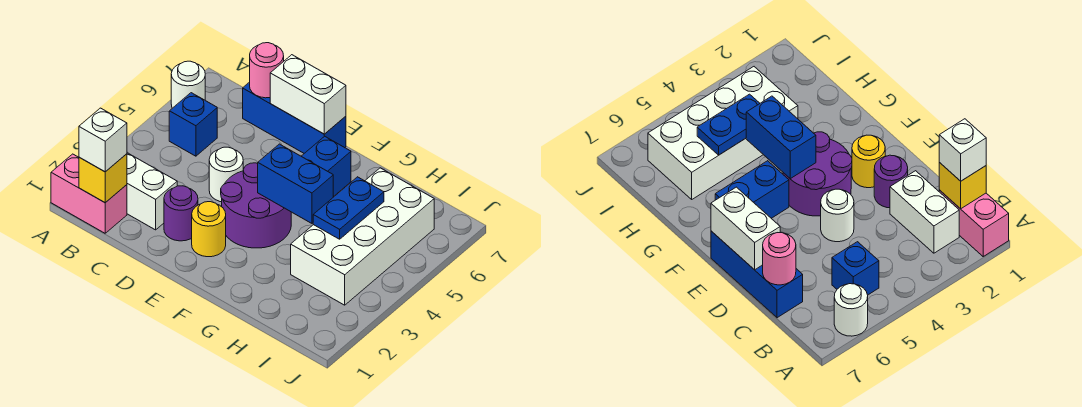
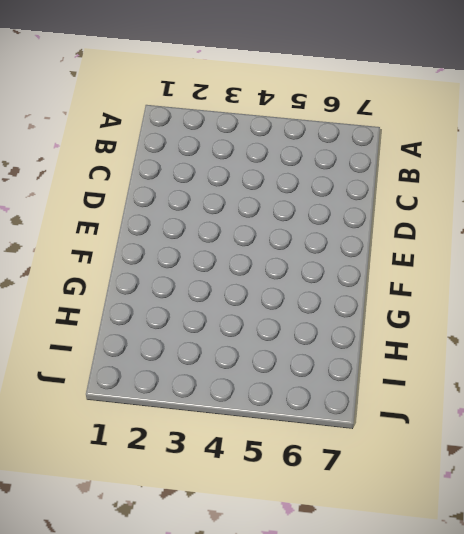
none -> pink 1x2 brick [51,154,127,233]
none -> white 1x1 round brick [171,61,205,108]
none -> white 1x2 brick [127,153,177,230]

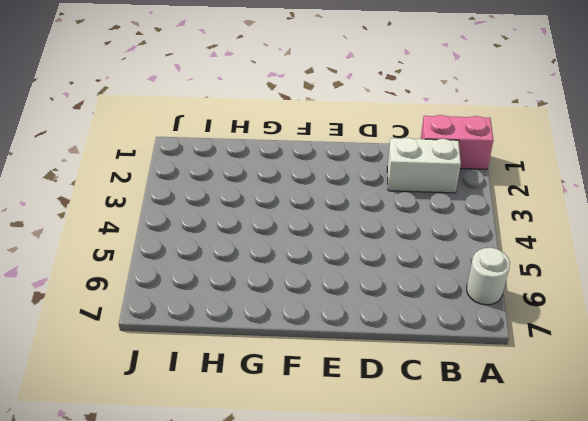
none -> blue 1x1 brick [169,93,217,156]
none -> blue 1x3 brick [243,82,346,153]
none -> purple 1x1 round brick [164,186,198,241]

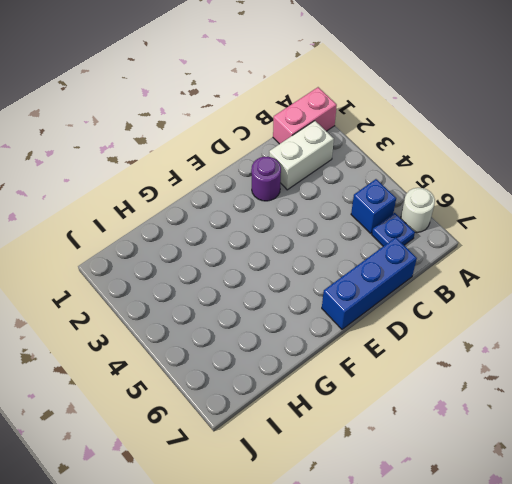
blue 1x1 plate [372,213,415,246] -> none
none -> white 1x1 round brick [209,147,243,202]
none -> yellow 1x1 round brick [192,202,226,257]
none -> purple 2x2 round brick [221,163,291,248]

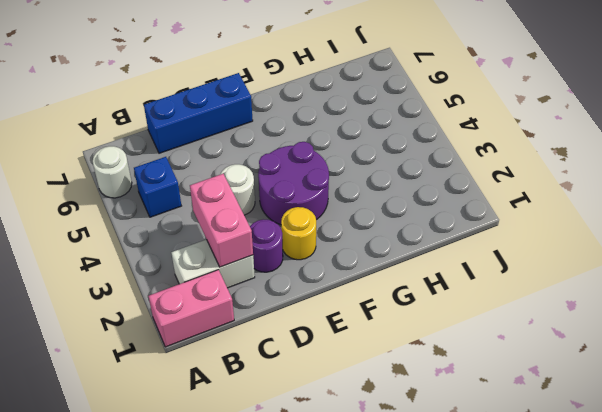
pink 1x2 brick [190,174,253,267] -> none
none -> blue 1x2 brick [301,136,351,197]
none -> white 2x4 brick [291,168,434,305]
none -> yellow 1x1 brick [79,154,127,203]

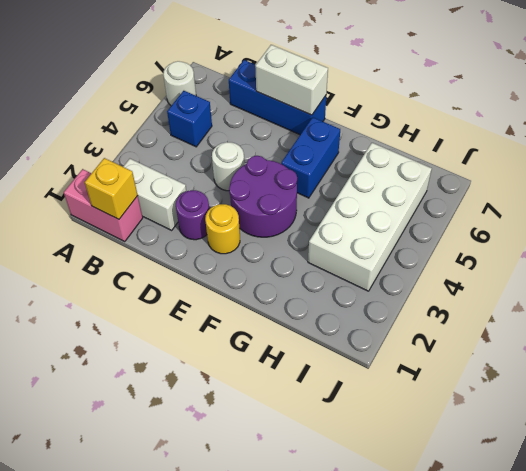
none -> pink 1x1 round brick [250,43,284,98]
none -> blue 1x2 brick [258,144,333,223]
none -> blue 1x2 plate [313,177,384,239]

